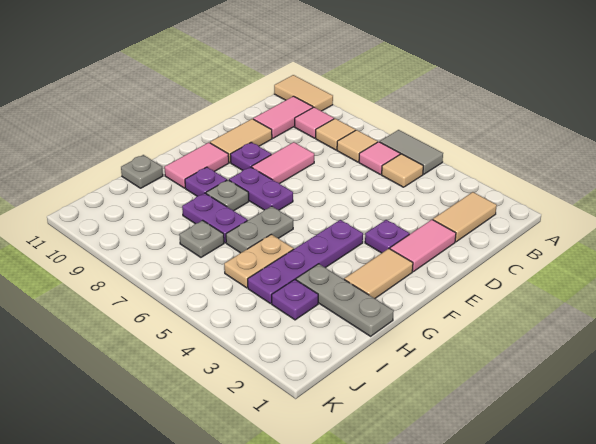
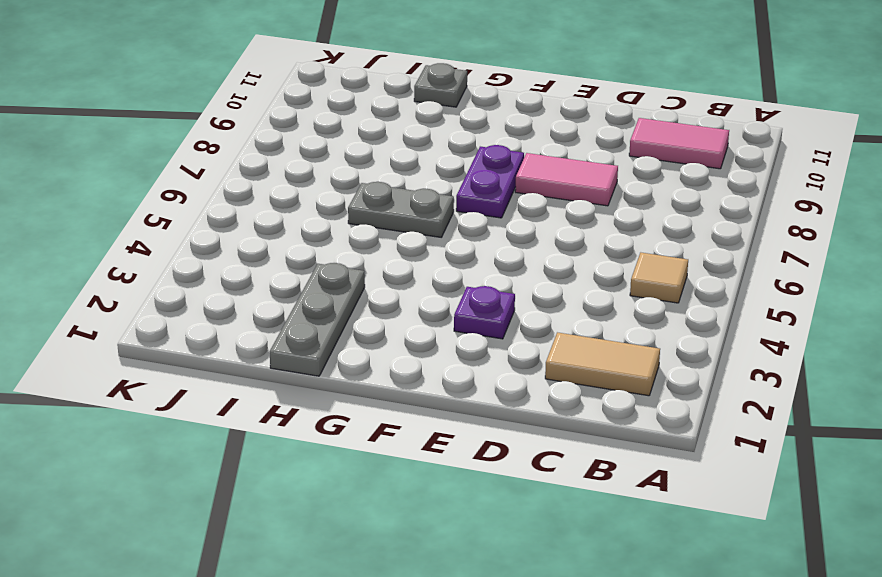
none -> grey 1x2 tile [380,130,443,174]
none -> tan 1x2 tile [274,75,333,111]
none -> pink 1x1 tile [359,142,400,175]

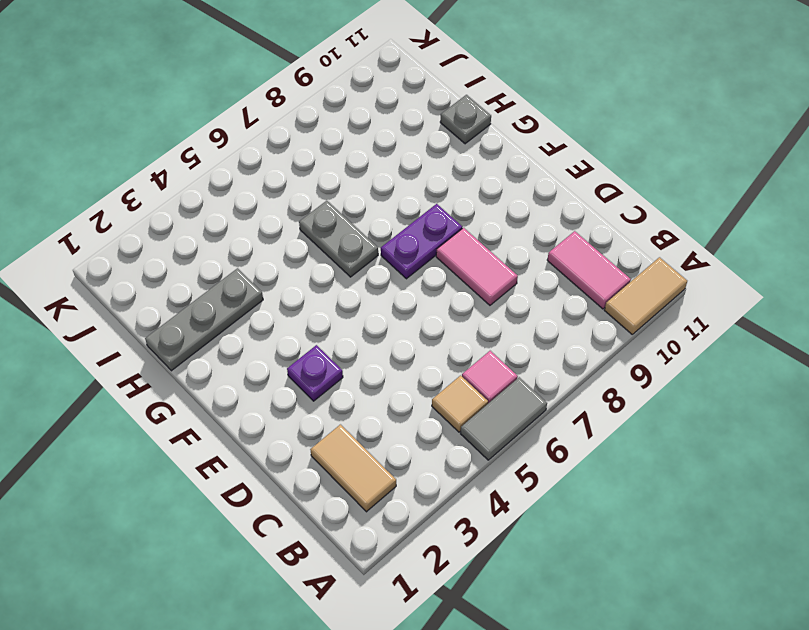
none -> tan 1x1 tile [337,130,378,162]
none -> tan 1x1 tile [316,119,356,150]
none -> pink 1x1 tile [295,107,334,138]

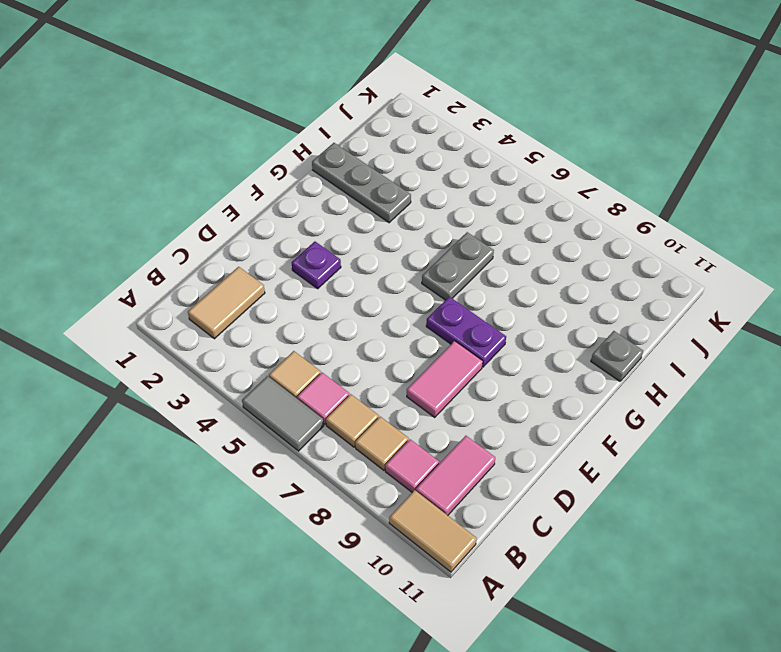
none -> pink 1x2 tile [390,220,456,272]
none -> tan 1x2 tile [210,119,272,163]
none -> purple 1x1 plate [230,142,271,170]

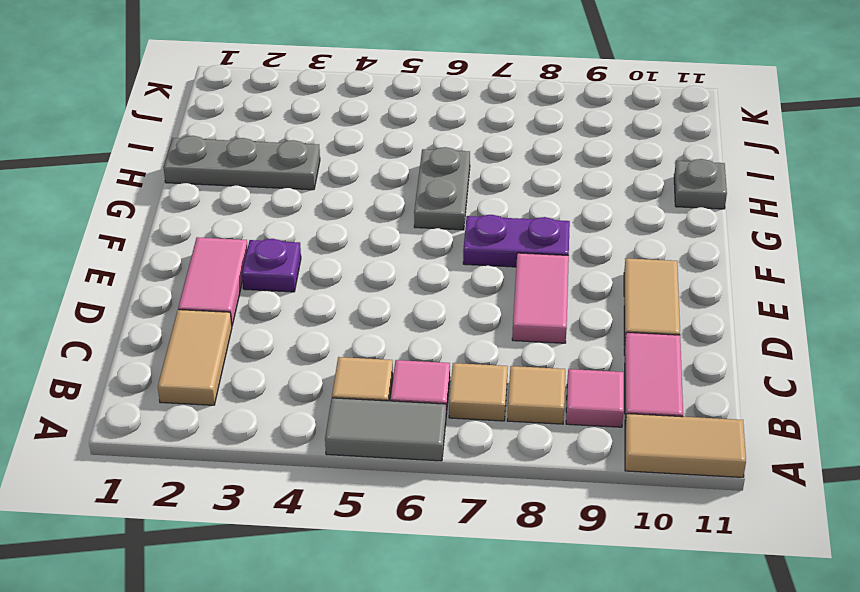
none -> purple 1x1 plate [230,142,271,170]
none -> tan 1x2 tile [344,249,413,299]
none -> purple 1x4 plate [248,220,363,304]

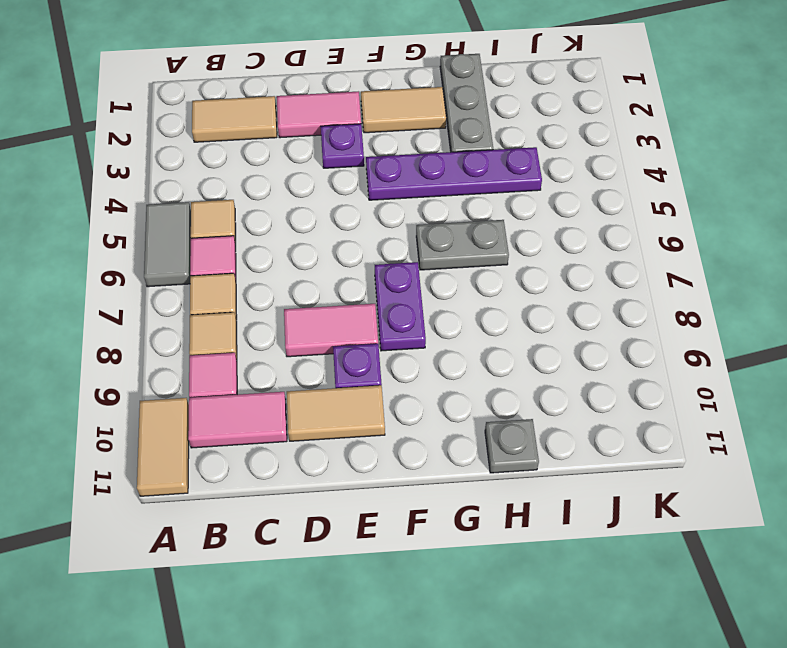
none -> pink 1x2 tile [164,143,229,188]
none -> grey 1x1 plate [206,180,249,211]
none -> purple 1x1 plate [185,167,227,196]

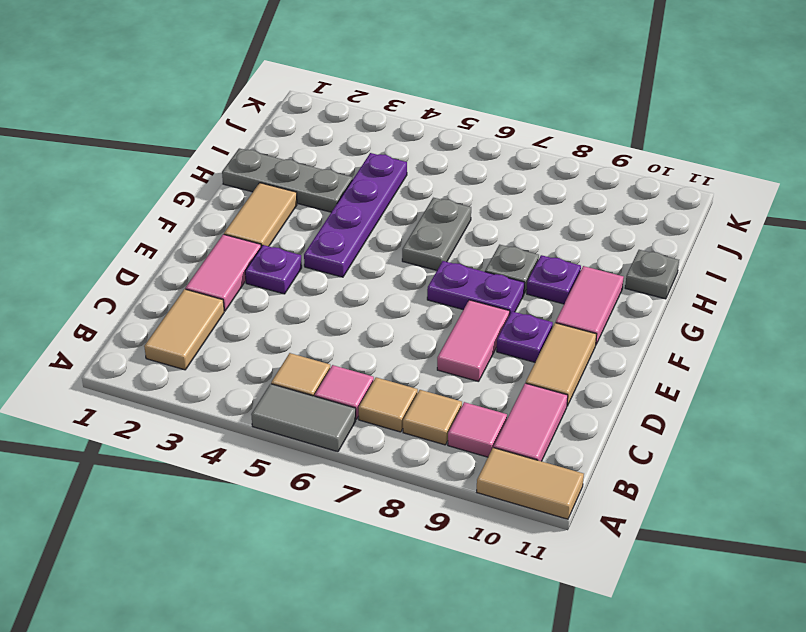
none -> tan 1x2 plate [224,234,294,288]
none -> purple 1x2 plate [182,193,247,243]
none -> purple 1x1 plate [272,279,318,320]

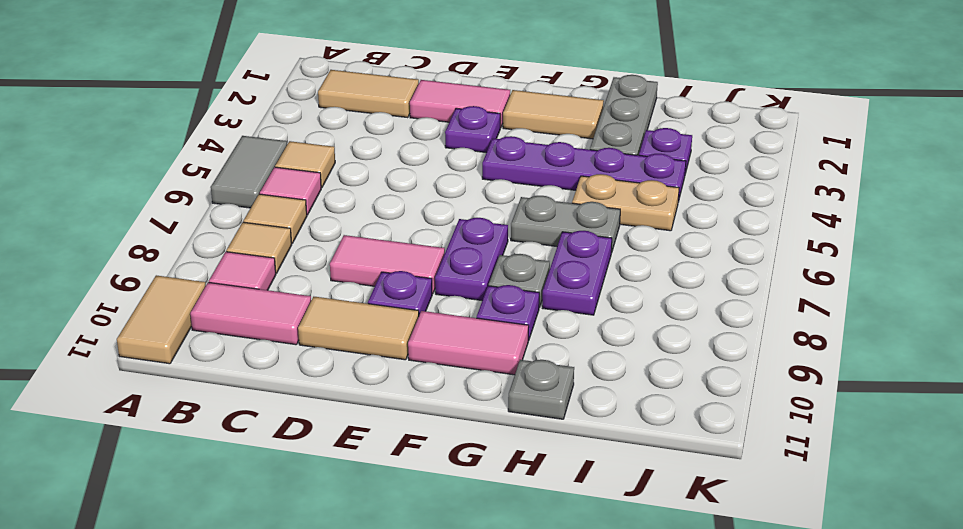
none -> grey 1x1 plate [179,220,224,257]

